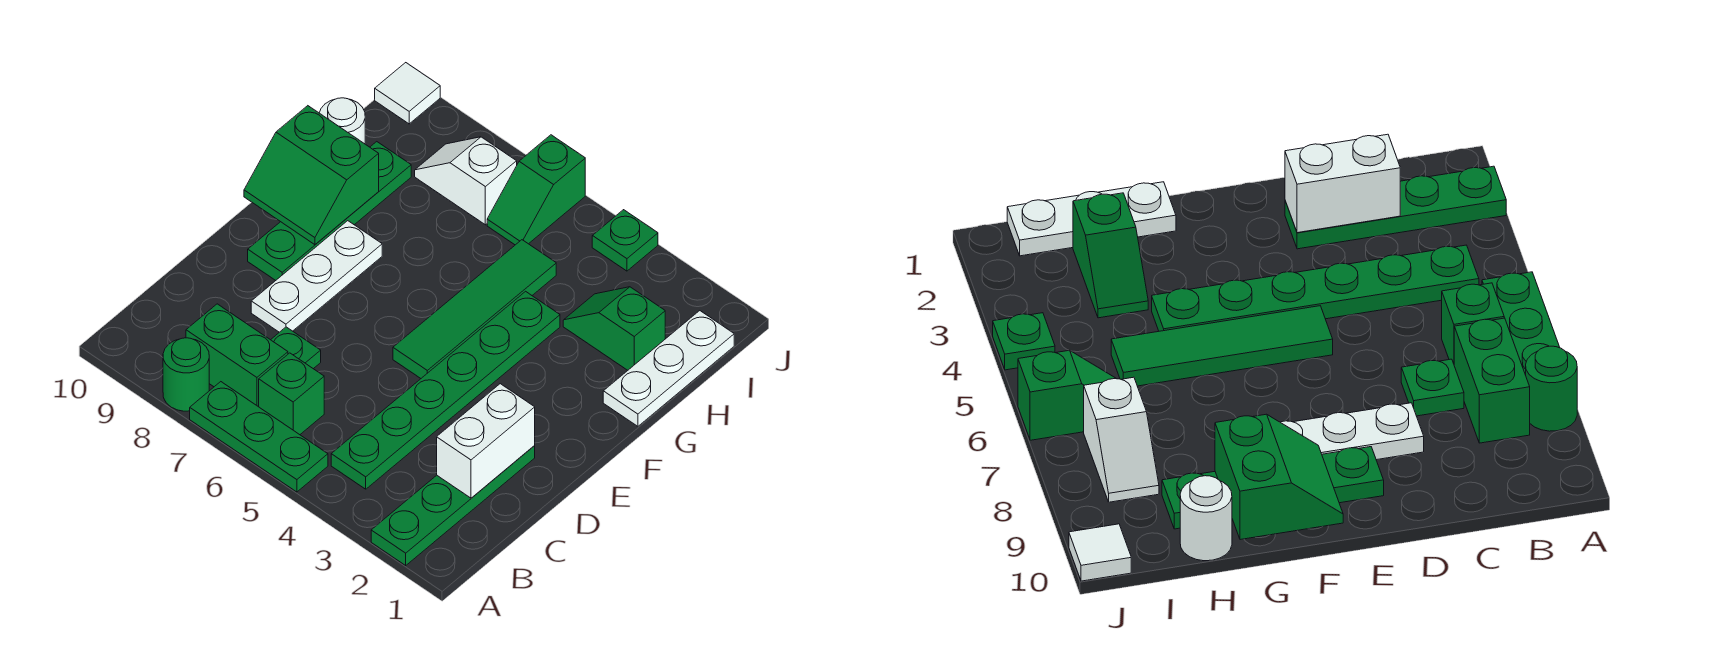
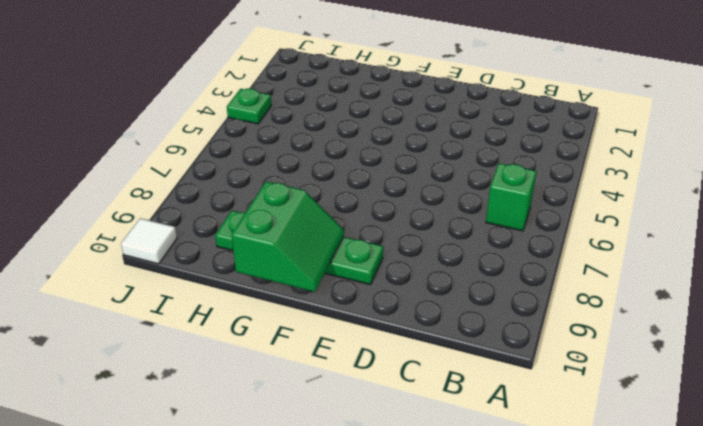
none -> green 1x4 plate [371,446,535,565]
none -> green 1x3 plate [190,382,328,492]
none -> green 1x1 round brick [163,338,209,411]

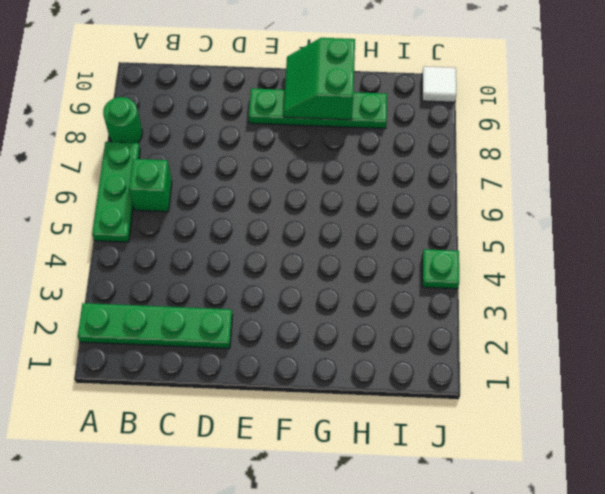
none -> green 1x6 plate [331,291,560,489]
none -> green 1x2 brick [186,304,288,407]
none -> green 1x1 plate [271,327,321,369]

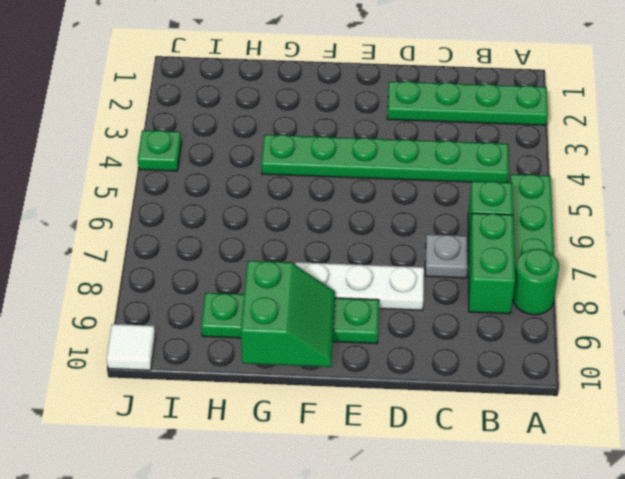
grey 1x1 plate [425,234,468,278] -> green 1x1 plate [271,327,321,369]
none -> green 1x4 tile [393,240,556,378]
none -> white 1x3 plate [603,311,734,426]
none -> green 1x2 slope [563,287,665,370]

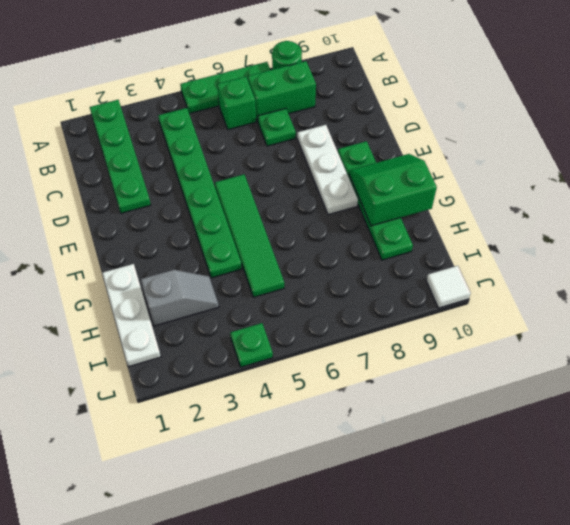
grey 1x2 slope [141,270,219,326] -> green 1x2 slope [563,287,665,370]
none -> white 1x1 round brick [320,98,365,144]
none -> green 1x2 slope [487,135,585,245]
none -> white 1x2 slope [415,137,517,225]

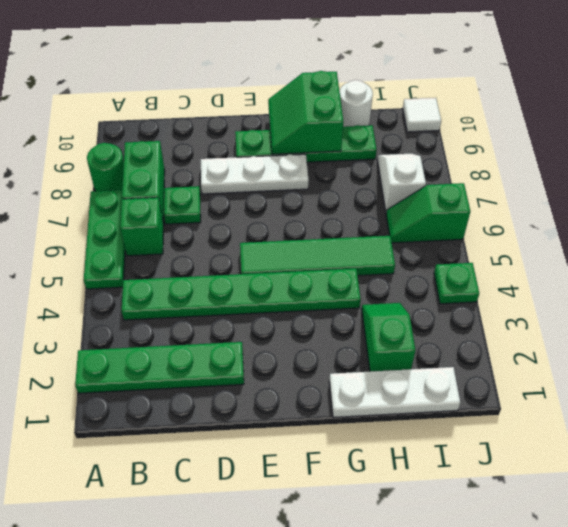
none -> white 1x2 brick [437,384,535,498]

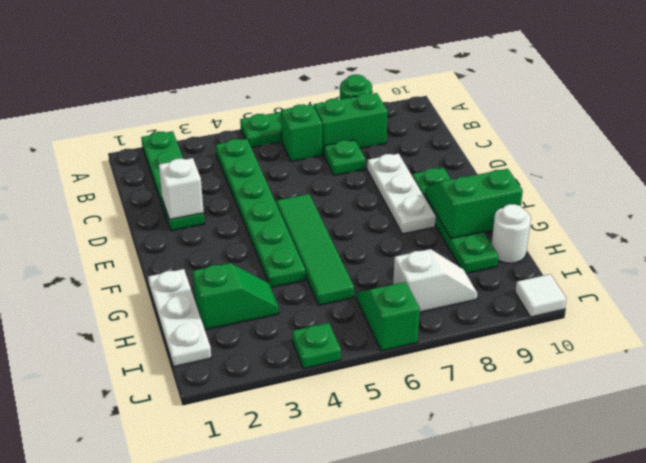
white 1x1 brick [159,158,204,220] -> white 1x2 brick [437,384,535,498]

